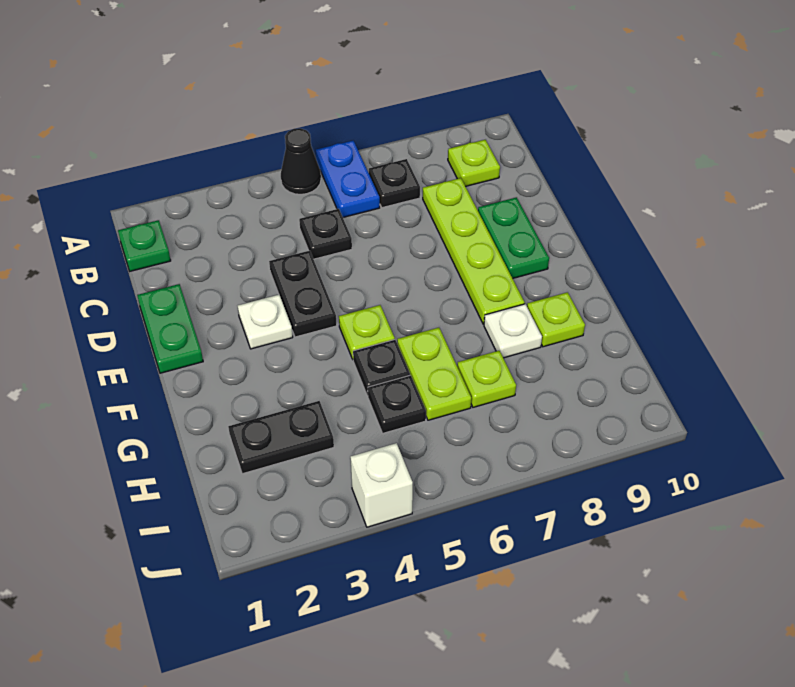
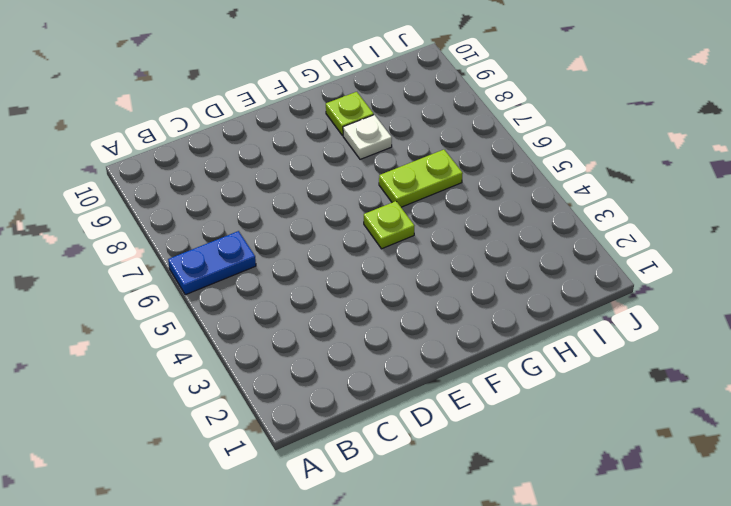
none -> black 1x1 cone [281,128,321,194]
none -> green 1x1 plate [118,220,171,271]
none -> black 1x1 plate [369,159,420,208]

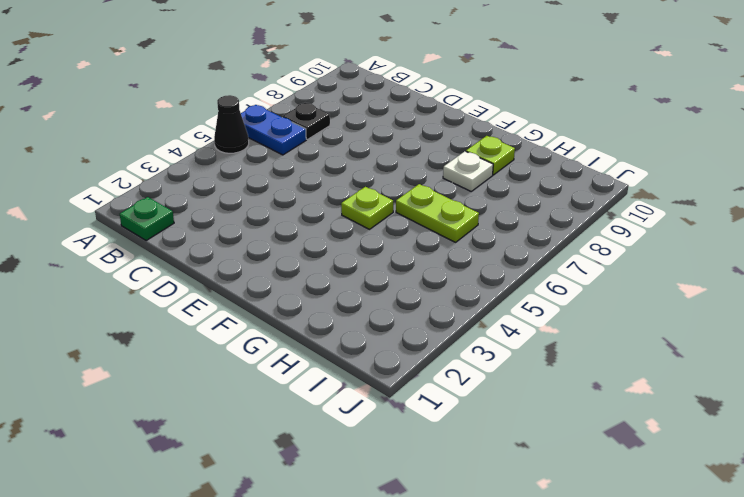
none -> lime 1x1 plate [448,140,500,186]
none -> black 1x1 plate [299,209,352,259]
none -> lime 1x4 plate [423,178,525,324]

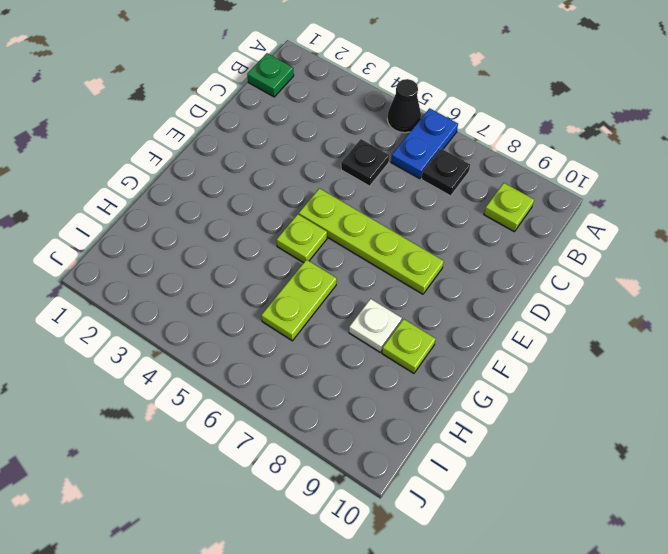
lime 1x4 plate [299,188,444,294] -> lime 1x4 plate turned to [423,178,525,324]
none -> green 1x2 plate [137,284,203,373]
none -> black 1x2 plate [269,251,337,337]
none -> green 1x2 plate [478,197,549,278]

